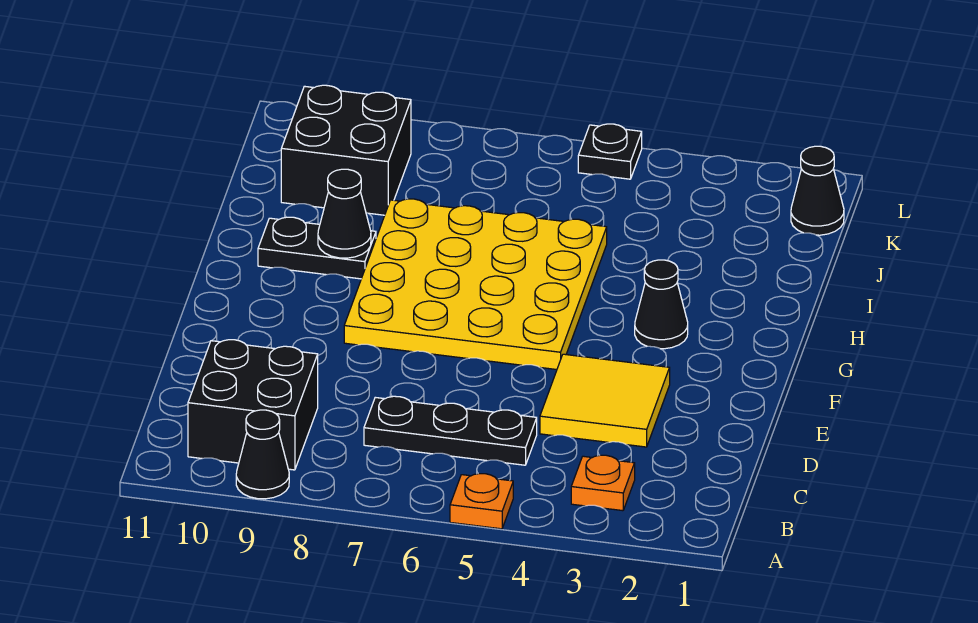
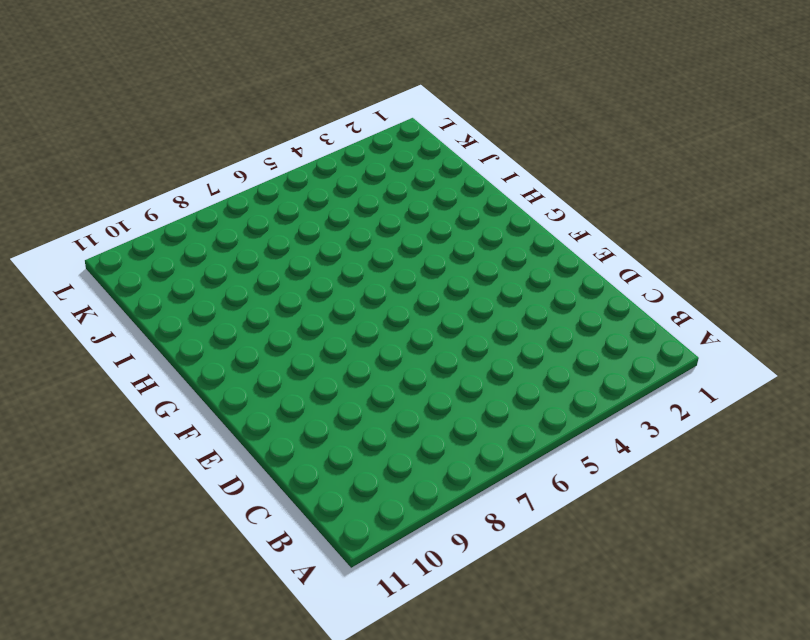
none -> orange 1x1 plate [450,474,513,529]
none -> black 1x1 cone [236,410,289,499]
none -> orange 1x1 plate [571,455,635,511]

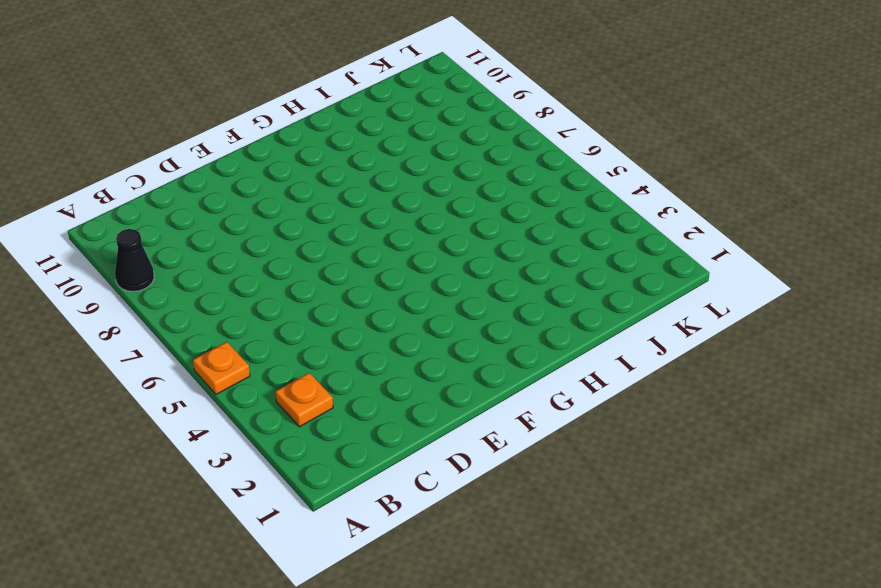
none -> black 2x2 brick [188,340,318,470]
none -> black 1x3 plate [364,396,537,465]
none -> yellow 2x2 tile [540,354,670,447]

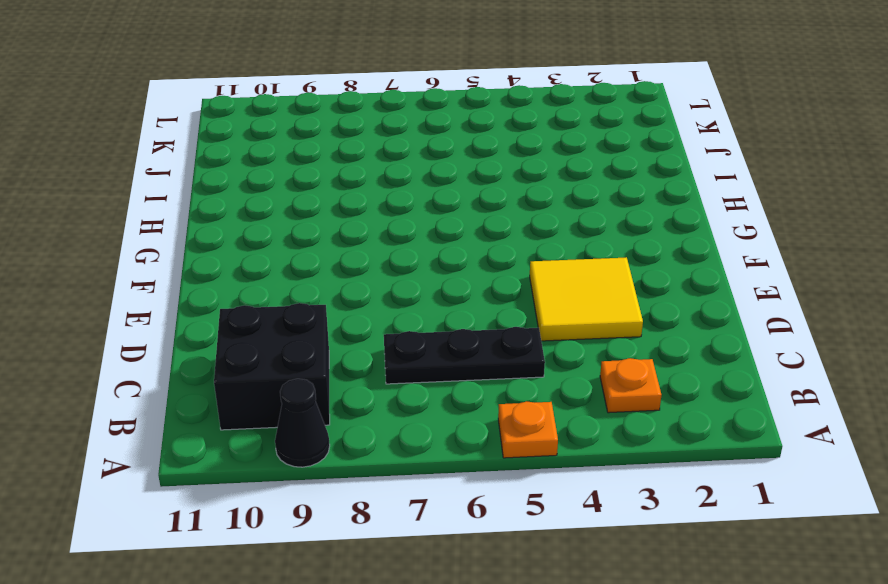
none -> yellow 4x4 plate [344,199,607,370]
none -> black 1x1 cone [635,260,688,349]
none -> black 1x2 plate [258,217,376,279]

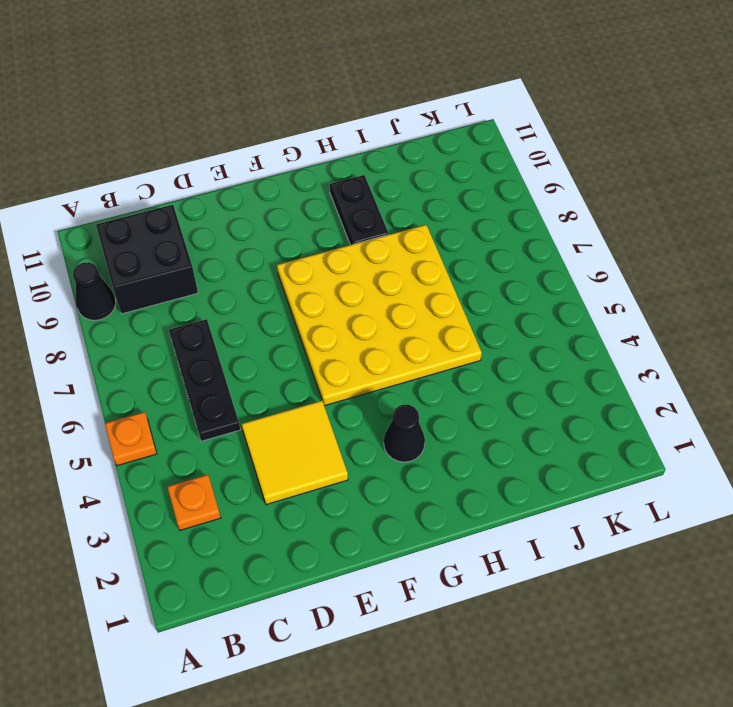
none -> black 2x2 brick [281,85,411,215]
none -> black 1x1 cone [791,146,844,235]
none -> black 1x1 plate [578,124,642,179]

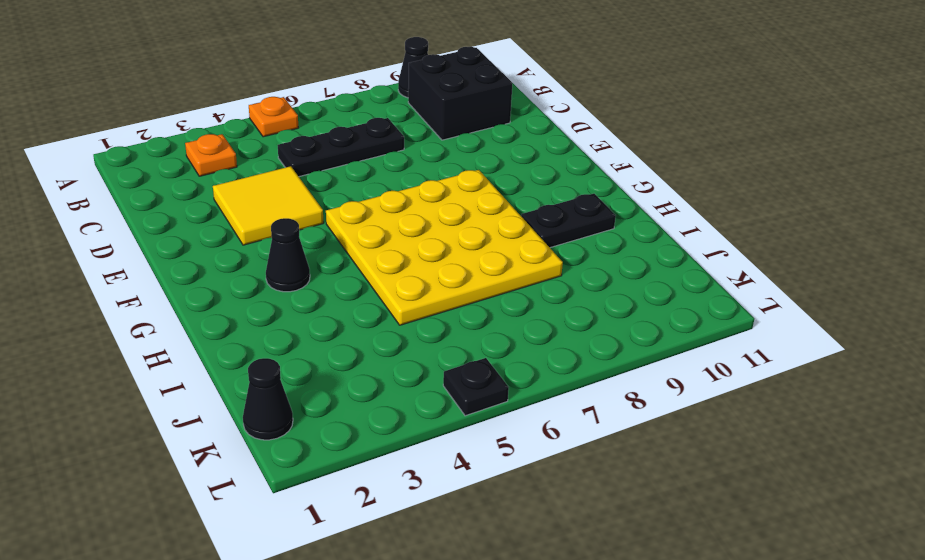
none -> black 2x2 brick [281,85,411,215]
none -> black 1x1 cone [318,169,371,258]

